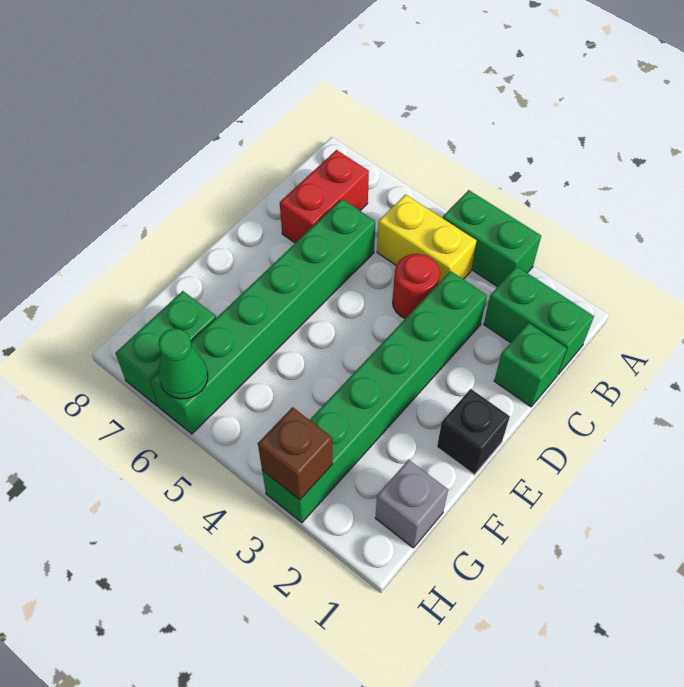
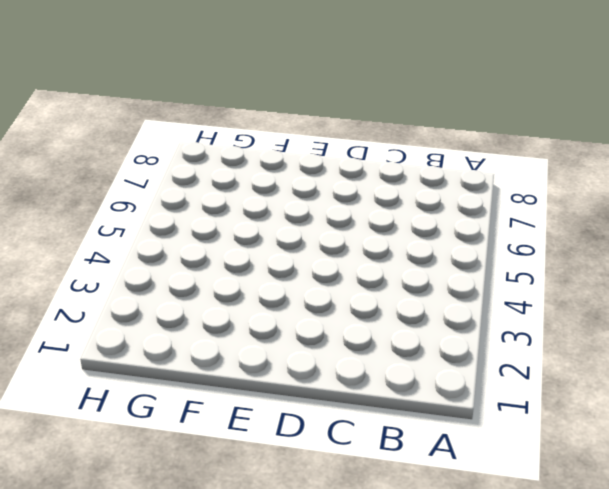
none -> green 1x2 brick [443,190,541,287]
none -> green 1x2 brick [484,266,594,374]
none -> yellow 1x2 brick [377,195,477,284]

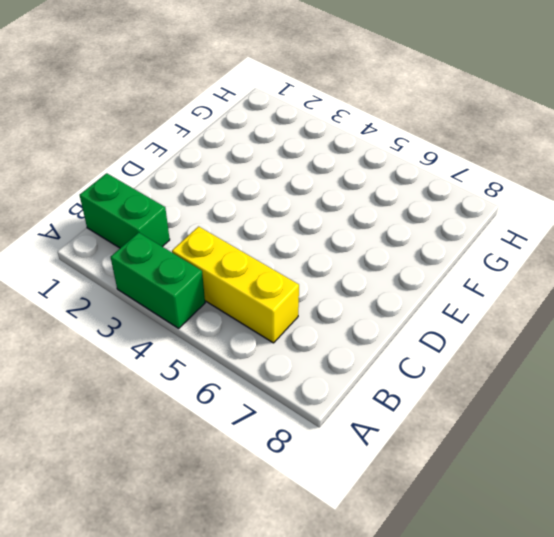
yellow 1x3 brick [172,227,299,343] -> yellow 1x2 brick [377,195,477,284]
none -> red 1x2 brick [280,150,369,243]
none -> green 1x1 brick [494,323,567,407]
none -> green 1x6 brick [262,271,487,523]

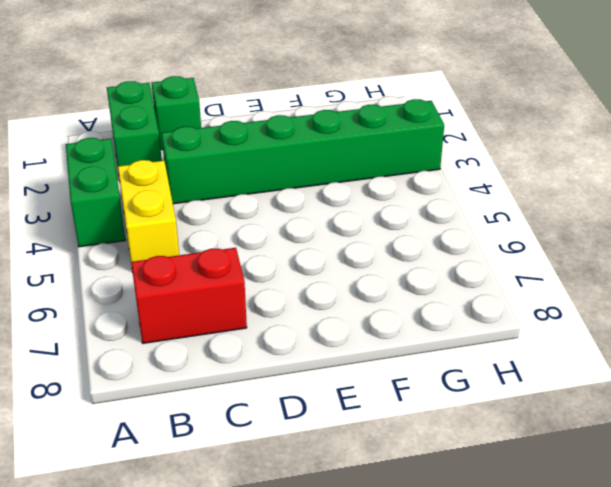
none -> red 1x1 round brick [393,254,440,319]
none -> green 1x6 brick [150,199,375,434]
none -> black 1x1 brick [437,389,510,475]

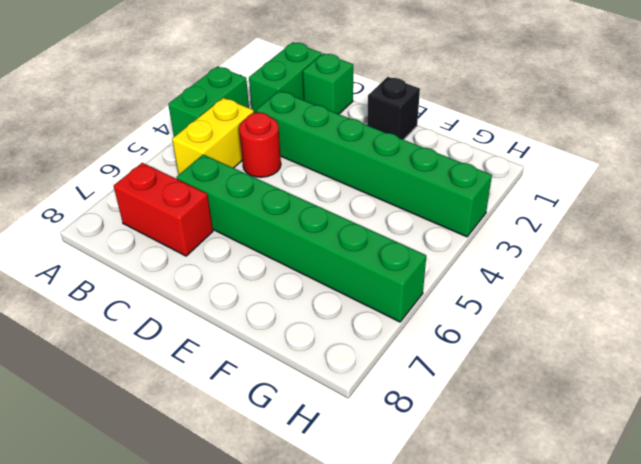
none -> grey 1x1 brick [375,460,448,548]
none -> green 1x2 brick [115,291,216,406]
none -> brown 1x1 brick [258,407,333,500]

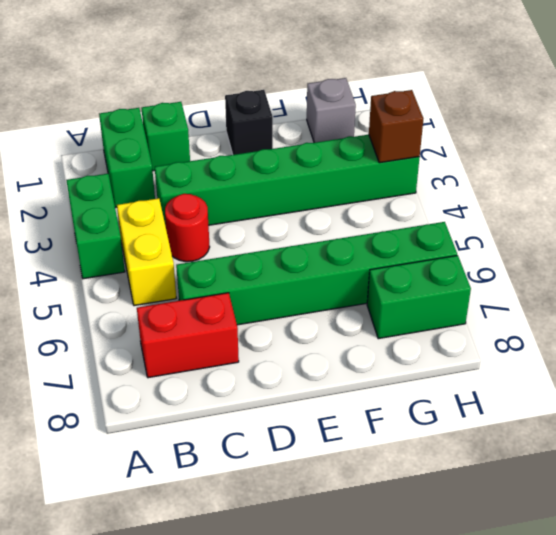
none -> green 1x1 cone [158,329,208,399]

